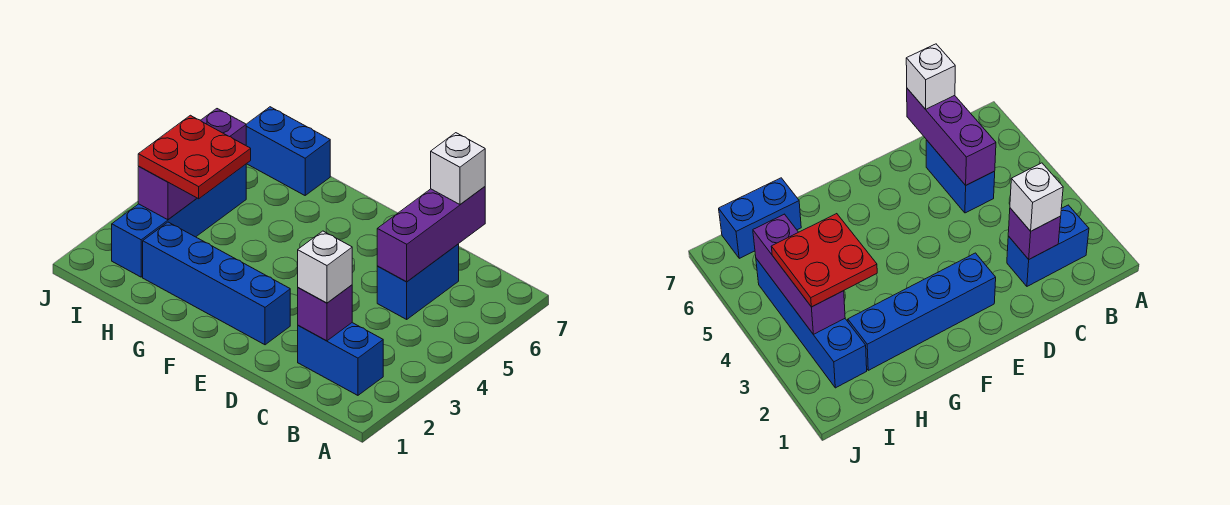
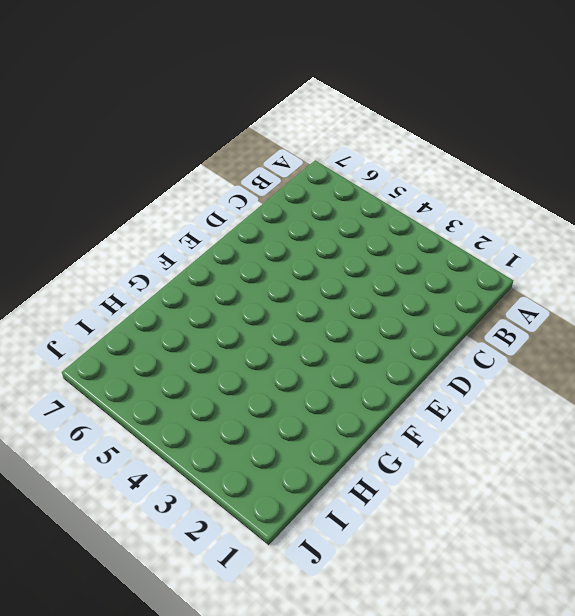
none -> blue 1x2 brick [298,323,383,395]
none -> blue 1x2 brick [377,244,459,319]

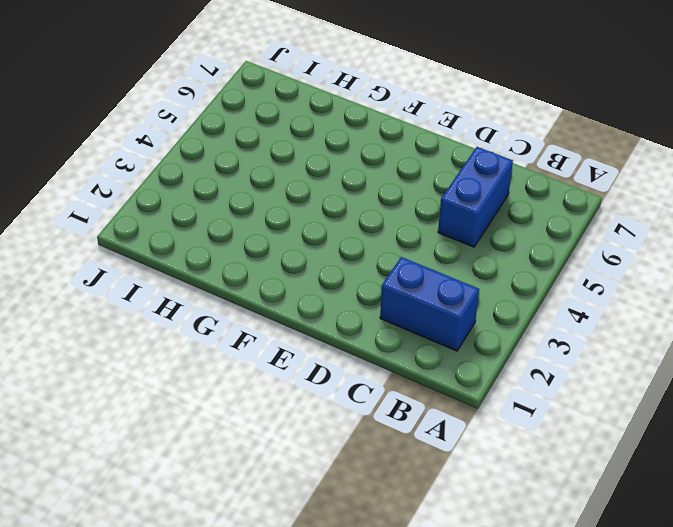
none -> blue 1x4 brick [143,222,290,345]
none -> blue 1x2 brick [246,107,330,195]

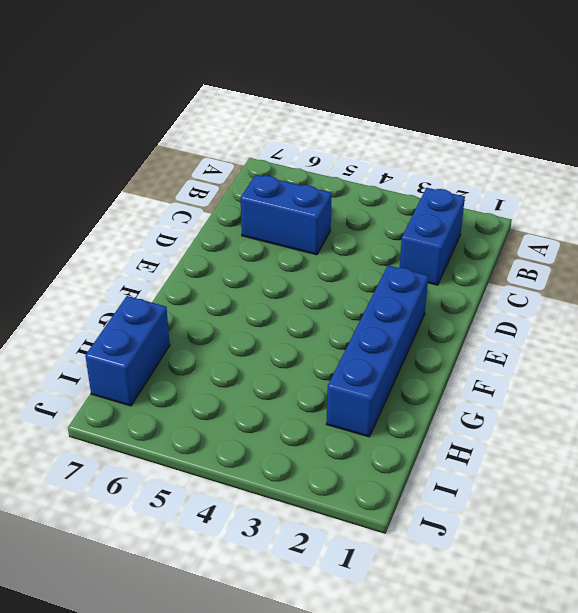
none -> blue 1x4 brick [112,164,246,277]
none -> purple 1x1 brick [298,285,352,341]

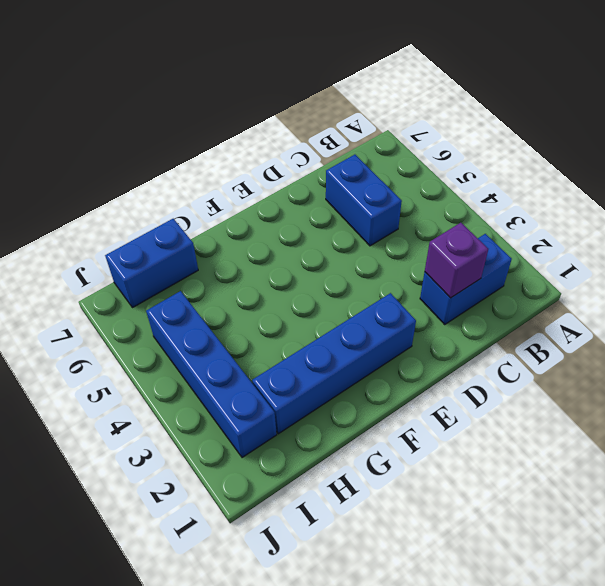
none -> purple 1x3 brick [377,187,485,282]
none -> purple 1x3 brick [138,109,246,220]

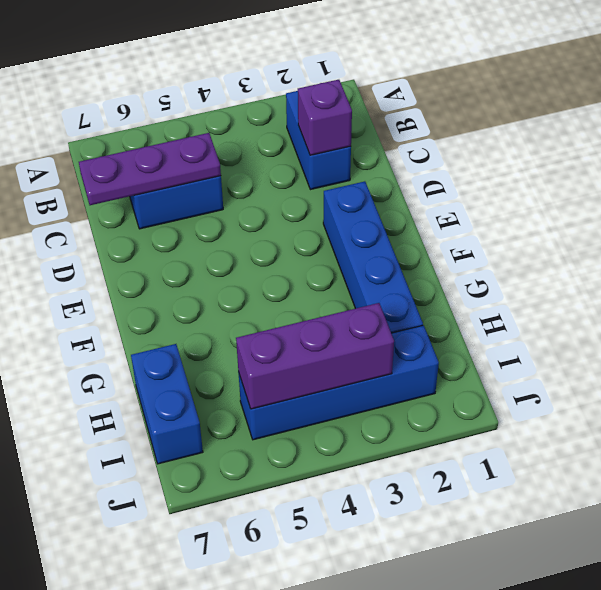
purple 1x3 plate [79,133,221,205] -> purple 1x3 brick [377,187,485,282]
none -> white 1x1 brick [298,231,352,303]
none -> white 1x1 brick [431,133,485,204]

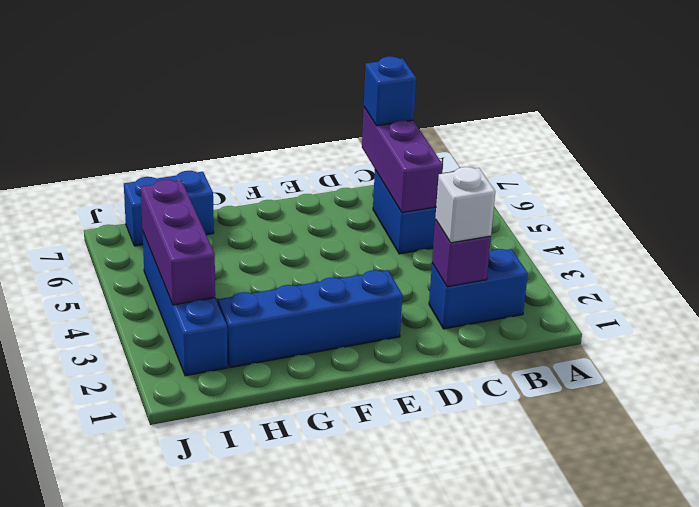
blue 1x1 brick [364,56,416,126] -> white 1x1 brick [431,133,485,204]
none -> red 2x2 plate [138,115,251,199]

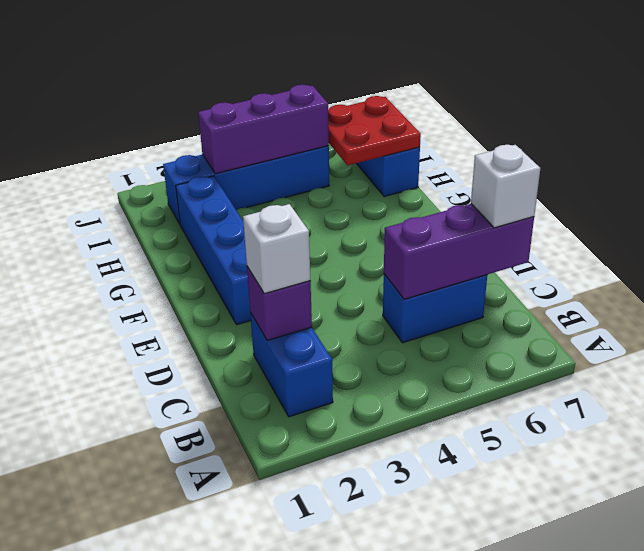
red 2x2 plate [328,96,421,165] -> red 2x2 plate moved to [138,115,251,199]

